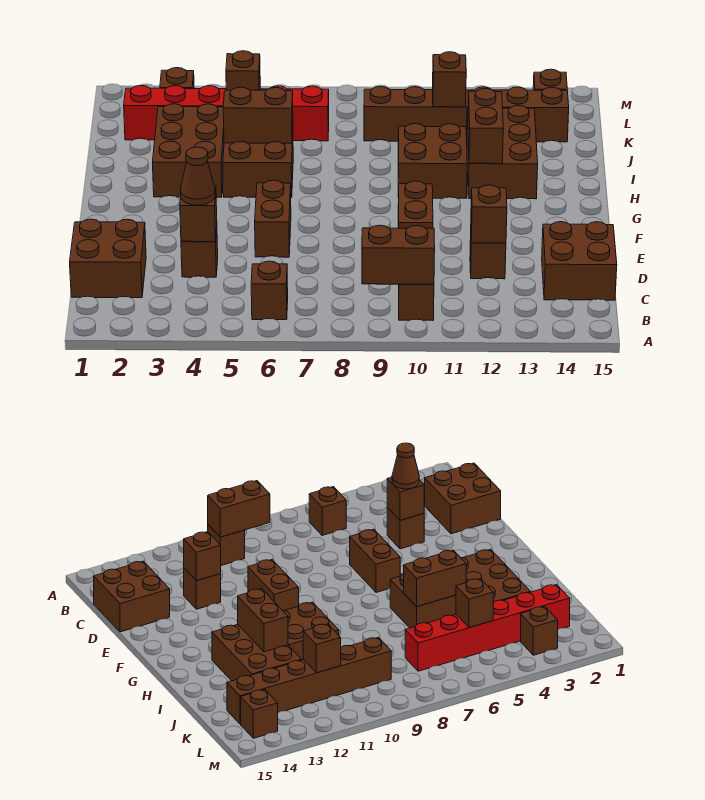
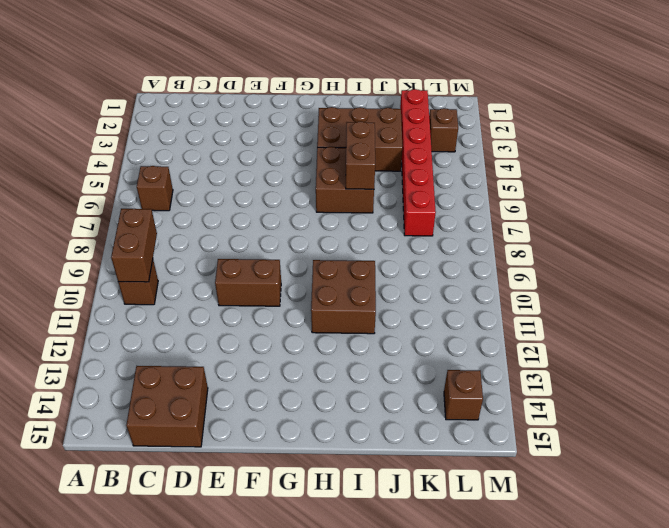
none -> brown 2x2 brick [70,219,146,298]
none -> brown 1x1 brick [181,228,218,277]
none -> brown 1x1 brick [470,240,506,279]

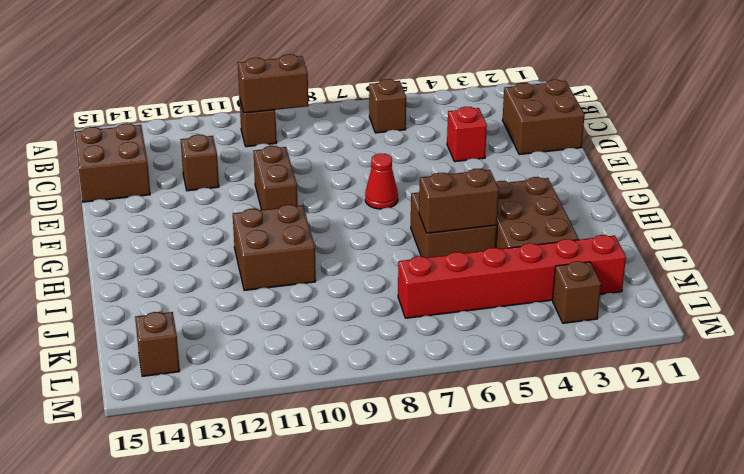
red 1x1 brick [447,107,487,162] -> brown 1x1 brick [181,228,218,277]
red 1x1 cone [365,154,398,209] -> none
none -> brown 1x2 brick [255,180,291,257]
none -> brown 2x3 brick [467,106,538,199]
none -> brown 1x6 brick [364,87,569,142]

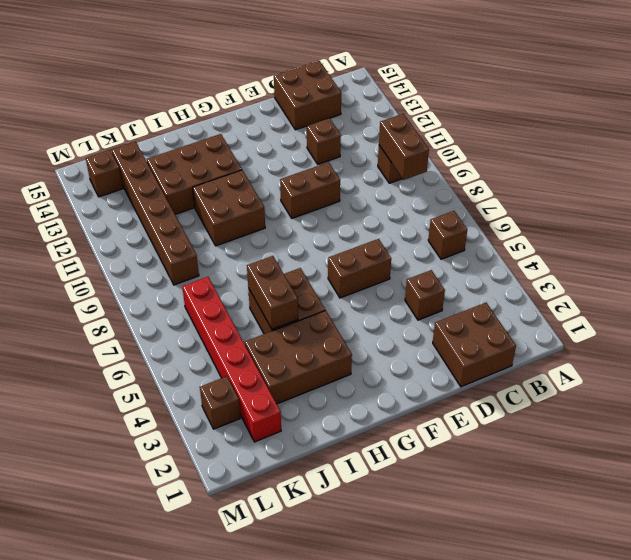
none -> brown 1x1 brick [180,187,217,242]
none -> brown 1x1 brick [471,185,507,243]
none -> brown 1x2 brick [468,89,503,164]

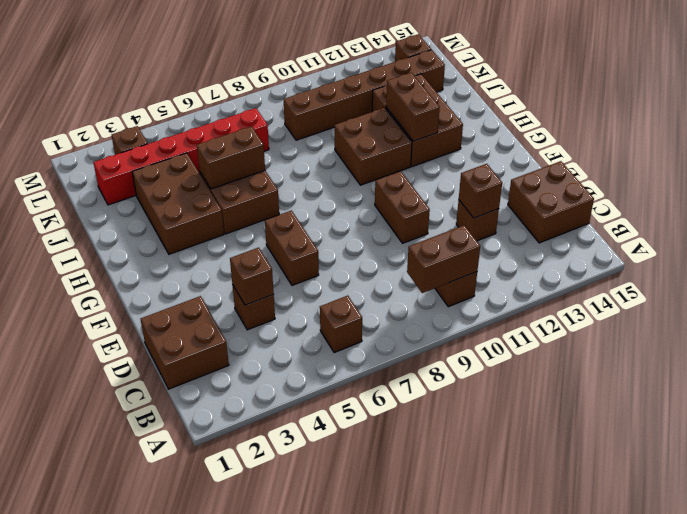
none -> brown 1x1 brick [226,51,260,90]
none -> brown 1x1 brick [433,52,466,107]
none -> brown 1x1 cone [180,147,215,205]

